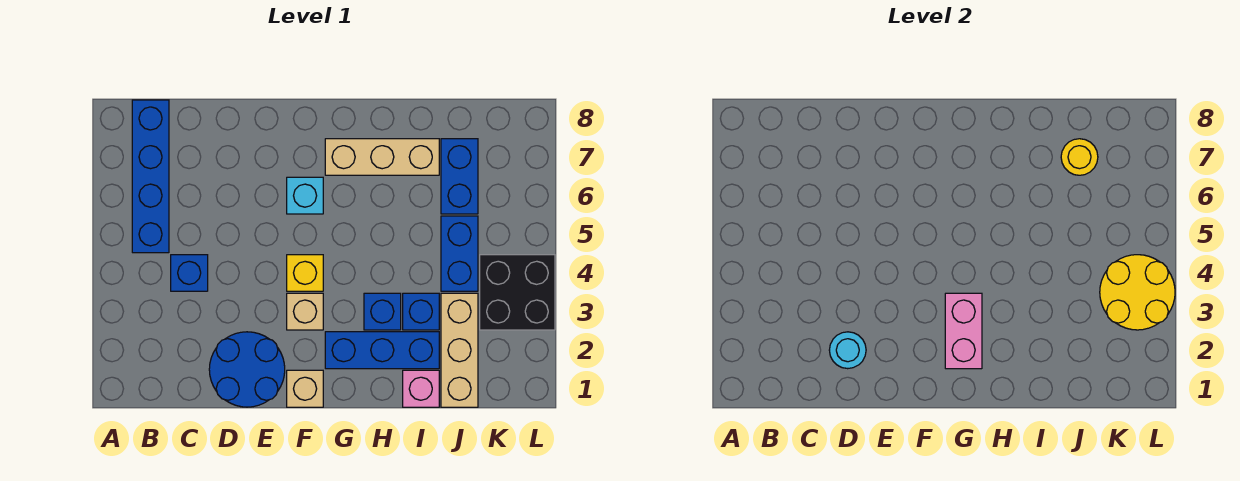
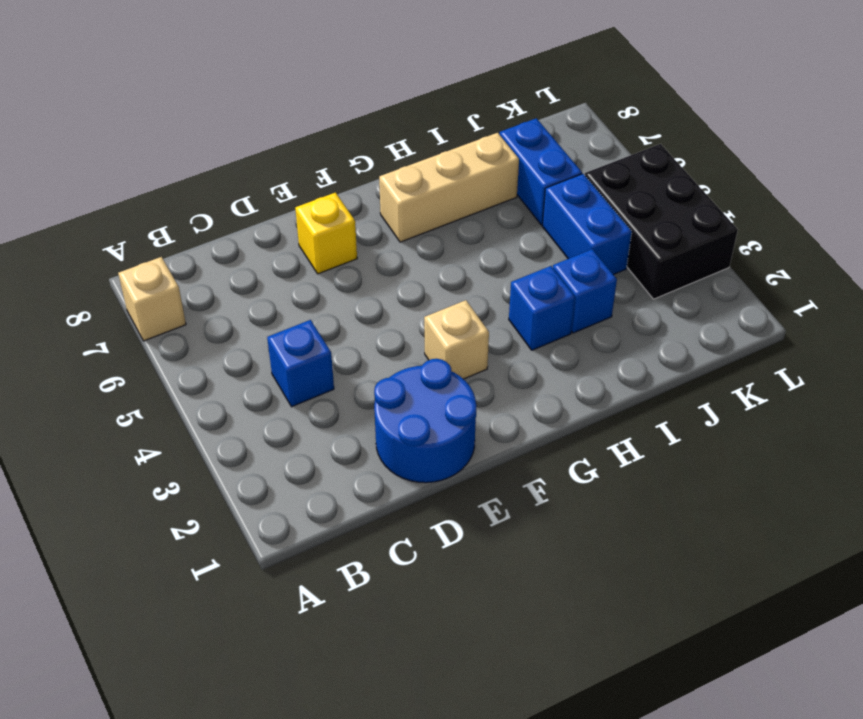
tan 1x1 brick [118,257,186,341] -> tan 1x1 brick moved to [287,370,323,407]
yellow 1x1 brick [295,193,357,274] -> yellow 1x1 brick moved to [287,255,323,291]
black 2x3 brick [585,144,738,299] -> black 2x2 brick [480,255,555,330]
none -> blue 1x4 brick [132,100,169,253]
none -> cyan 1x1 brick [287,177,323,214]
none -> blue 1x3 brick [325,332,439,369]

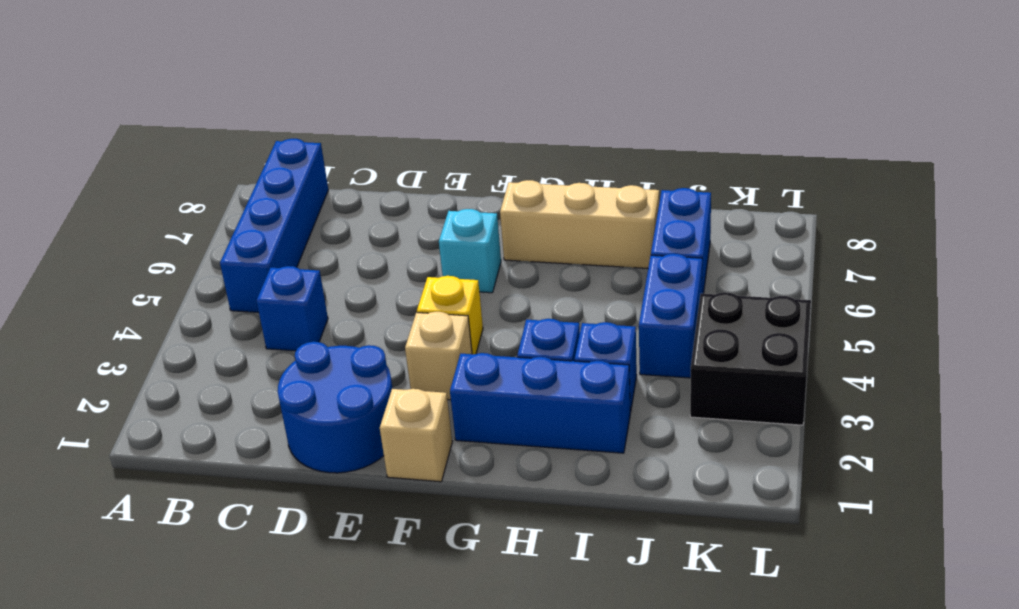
none -> pink 1x1 brick [403,370,439,407]
none -> tan 1x3 brick [441,293,478,407]
none -> cyan 1x1 round brick [829,332,866,369]

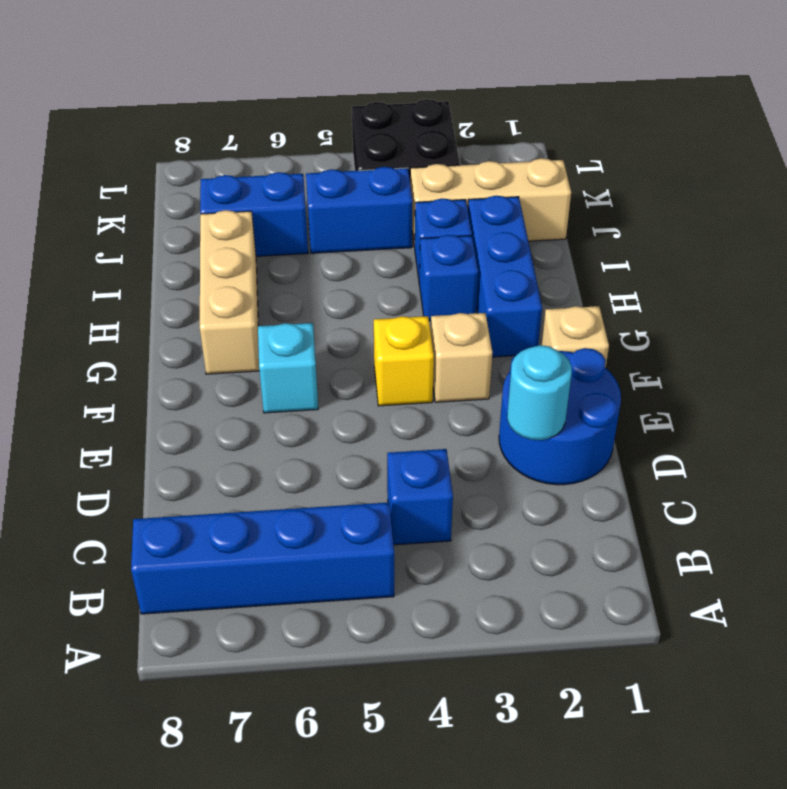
none -> pink 1x1 brick [403,370,439,407]
none -> pink 1x2 brick [945,293,982,369]
none -> yellow 1x1 round brick [1061,139,1098,175]

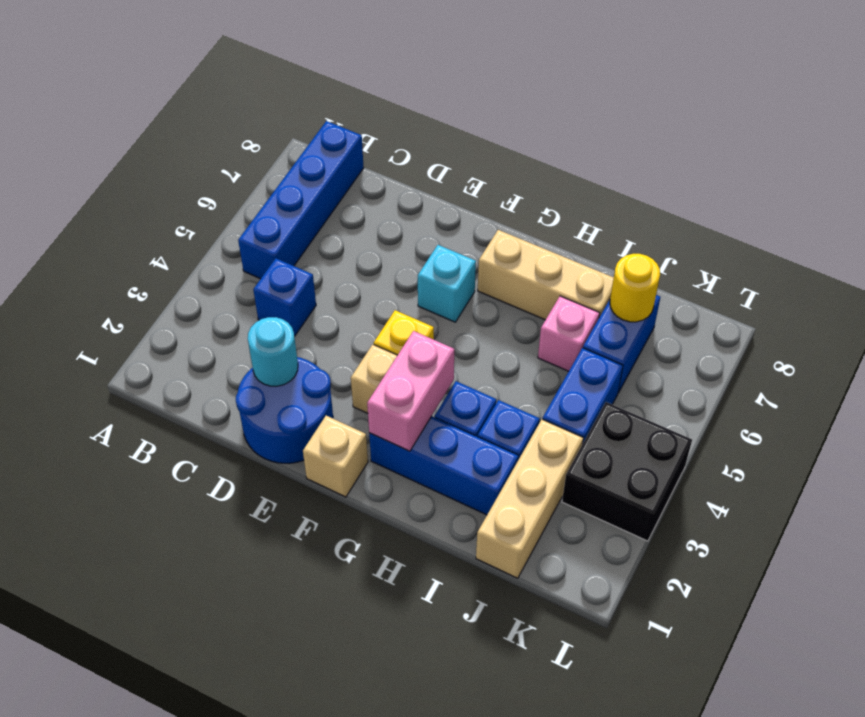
pink 1x1 brick [538,296,599,371] -> pink 1x1 brick moved to [403,370,439,407]
none -> yellow 2x2 round brick [1100,255,1175,330]

